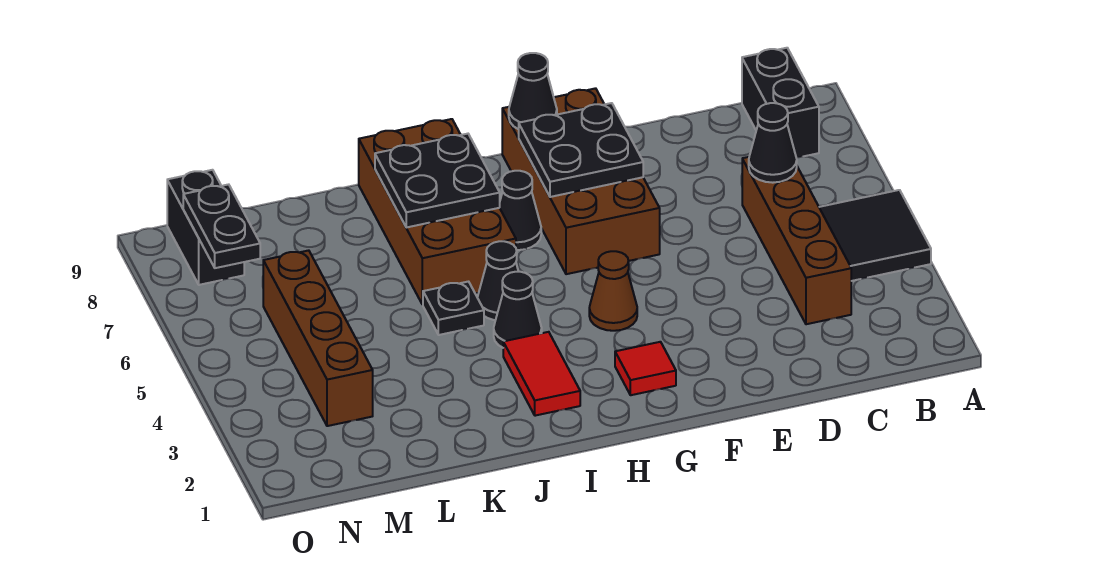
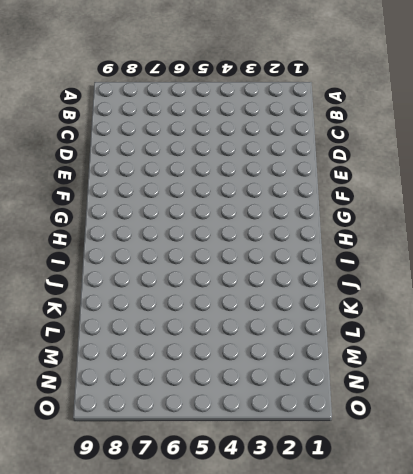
none -> black 2x2 tile [819,190,931,281]
none -> black 1x2 brick [742,48,819,158]
none -> brown 1x4 brick [742,157,851,324]

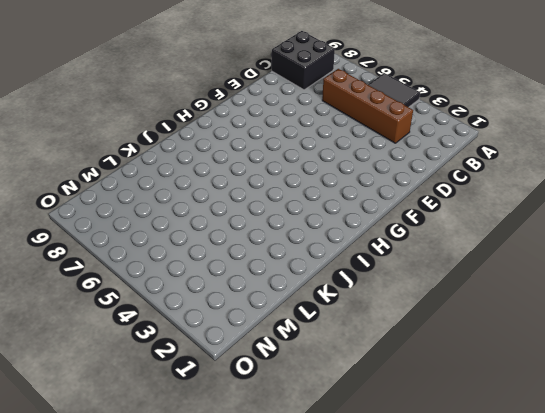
black 2x2 brick [272,31,335,90] -> black 1x2 brick [742,48,819,158]
none -> brown 2x4 brick [502,88,660,274]
none -> red 1x1 tile [615,342,676,395]
none -> brown 1x1 cone [589,251,637,331]

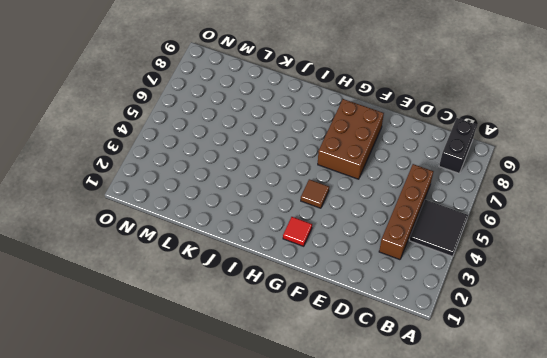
brown 2x3 brick [318,99,384,179] -> brown 2x4 brick [502,88,660,274]
brown 1x1 tile [301,179,329,208] -> brown 1x1 cone [589,251,637,331]
none -> black 1x1 cone [500,171,541,250]
none -> red 1x2 tile [503,332,580,416]
none -> black 1x1 cone [494,272,542,348]

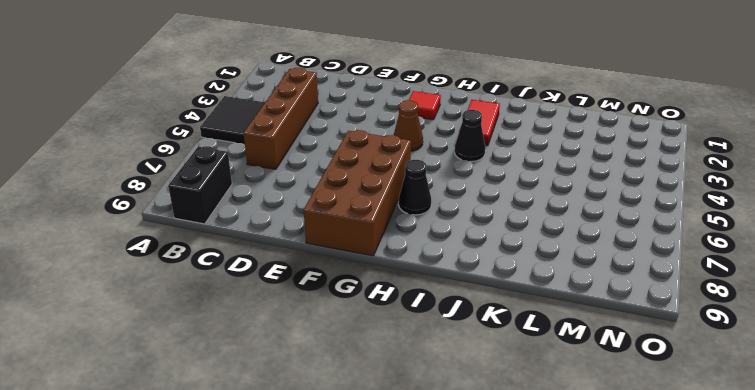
none -> black 1x1 cone [477,241,518,320]
none -> brown 2x4 brick [359,119,516,305]
none -> black 1x1 plate [423,282,484,335]

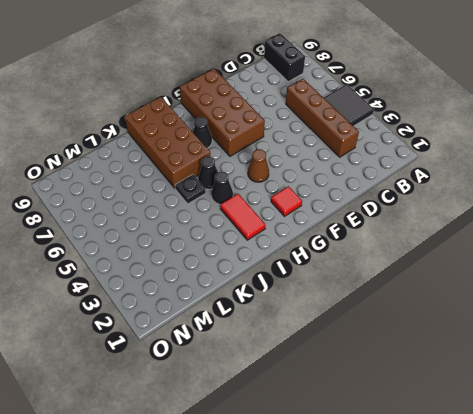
none -> brown 1x4 brick [263,250,373,426]
none -> black 1x2 brick [167,170,244,285]
none -> black 1x1 cone [749,103,797,183]

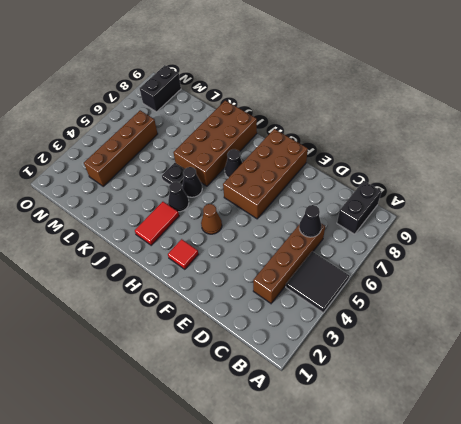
none -> black 2x2 plate [519,103,643,197]
none -> black 1x1 cone [509,53,557,129]
none -> black 2x2 plate [375,134,500,227]

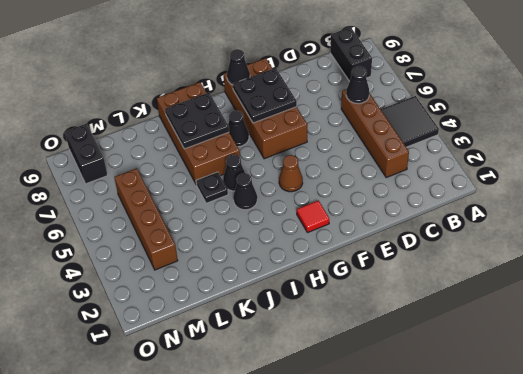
none -> red 1x2 tile [503,332,580,416]
none -> black 1x2 plate [183,184,260,268]

